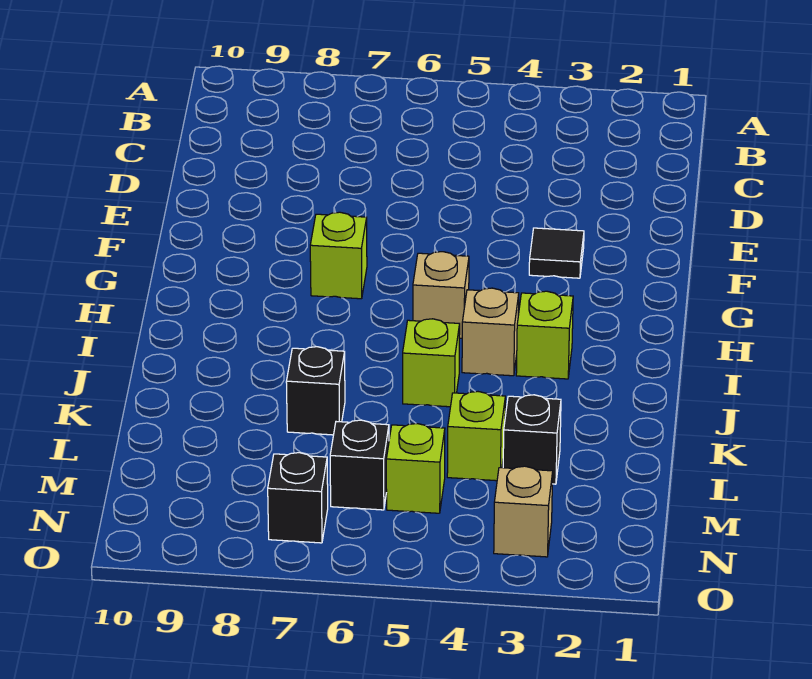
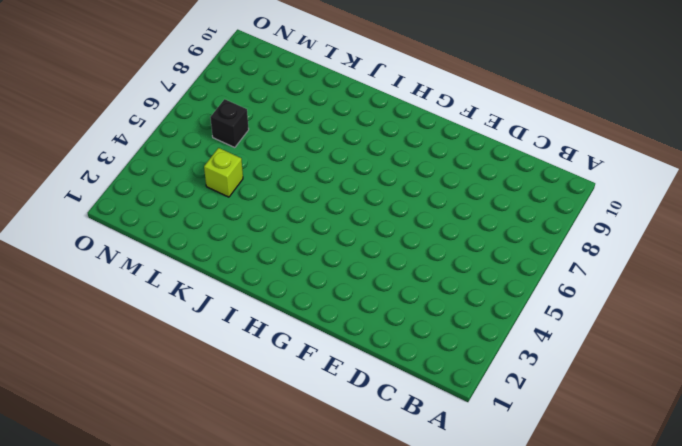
none -> black 1x1 tile [529,228,584,278]
none -> lime 1x1 brick [310,212,367,299]
none -> tan 1x1 brick [413,252,469,338]

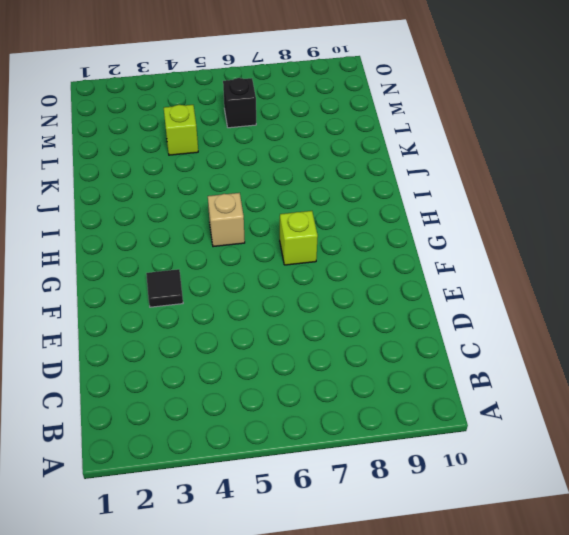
none -> lime 1x1 brick [516,291,573,379]
none -> tan 1x1 brick [462,288,519,376]
none -> lime 1x1 brick [403,319,460,407]

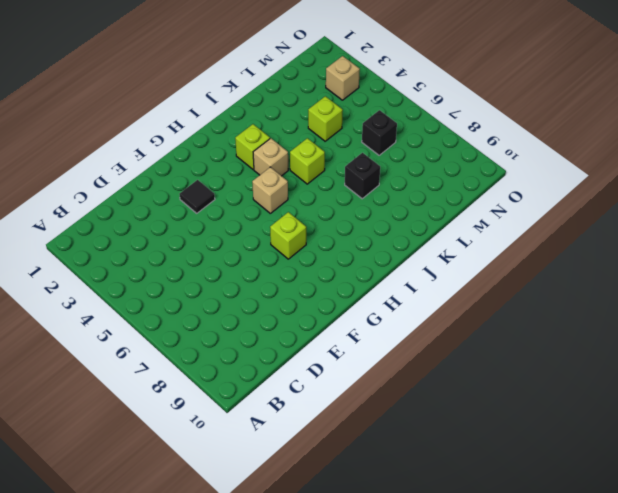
none -> black 1x1 brick [503,395,561,484]
none -> lime 1x1 brick [386,424,445,513]
none -> black 1x1 brick [268,453,328,543]

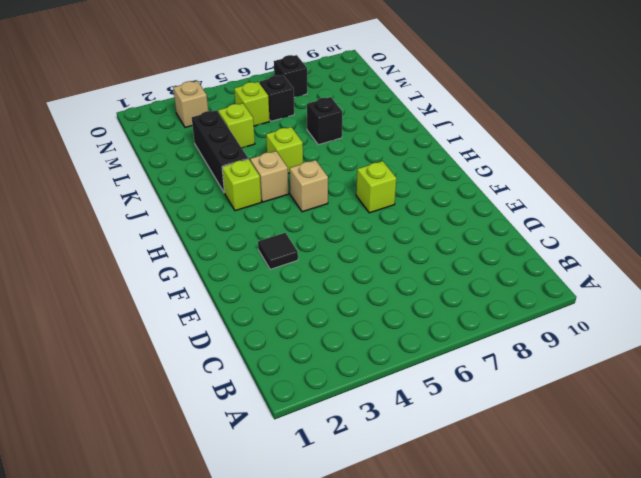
black 1x3 brick [192,110,248,193] -> black 1x1 brick [503,395,561,484]

